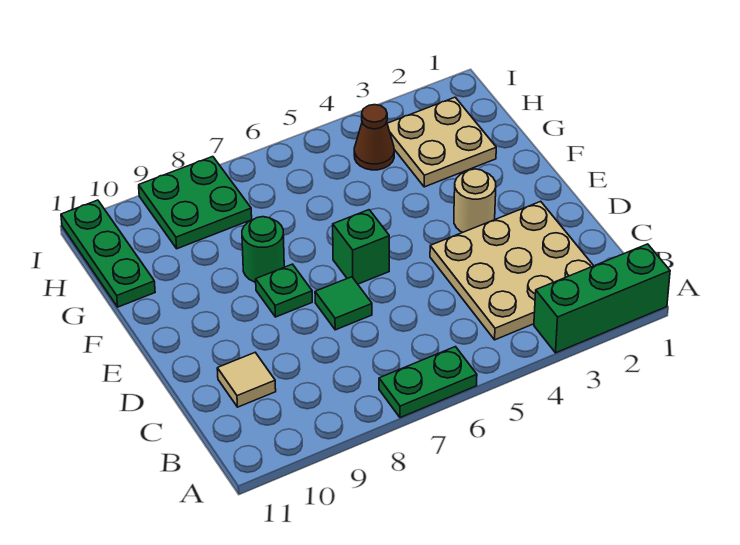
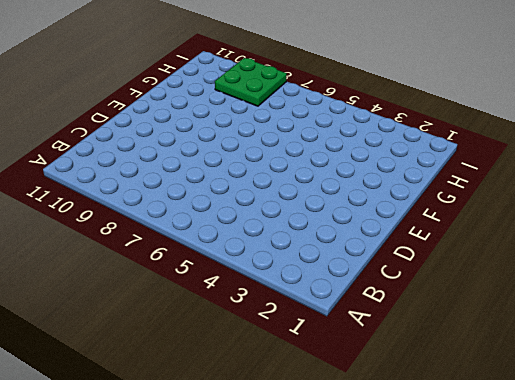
none -> green 1x3 brick [534,244,670,353]
none -> green 1x2 plate [379,347,477,418]
none -> tan 3x3 plate [430,201,593,340]

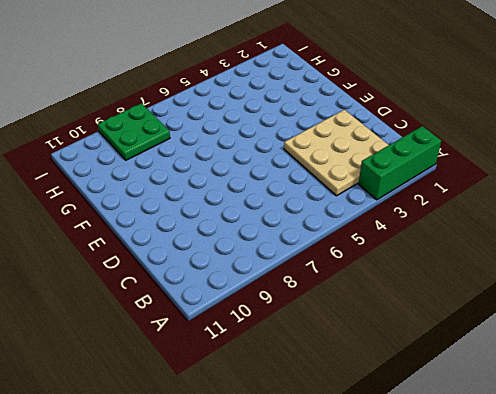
none -> green 1x2 plate [379,347,477,418]
none -> tan 1x1 tile [217,353,276,407]
none -> green 1x1 tile [315,277,372,330]

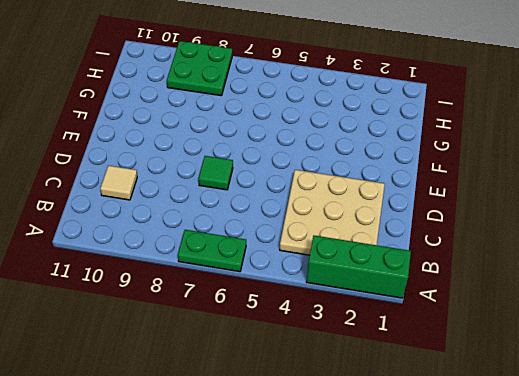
none -> tan 1x1 round brick [454,169,496,232]
none -> green 1x1 brick [333,210,389,284]
none -> green 1x1 plate [256,264,312,317]

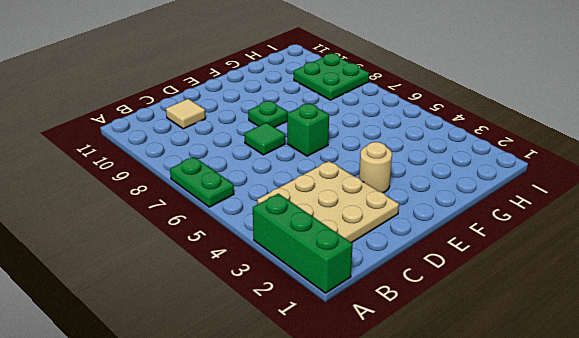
none -> green 1x1 round brick [242,217,284,282]
none -> tan 2x2 plate [387,97,496,187]
none -> green 1x3 plate [61,200,155,307]

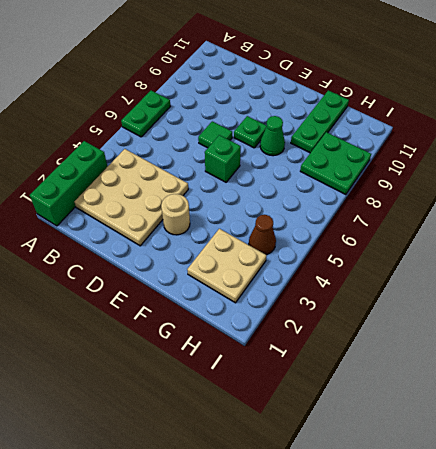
green 1x1 cone [260,116,285,156] -> green 1x1 round brick [242,217,284,282]
green 1x3 plate [291,90,349,153] -> green 1x3 plate turned to [61,200,155,307]
none -> tan 1x1 tile [217,353,276,407]

